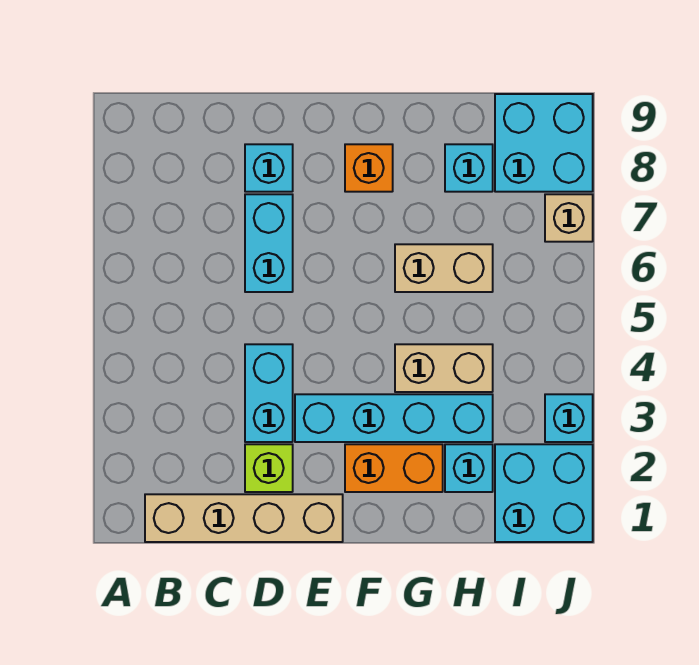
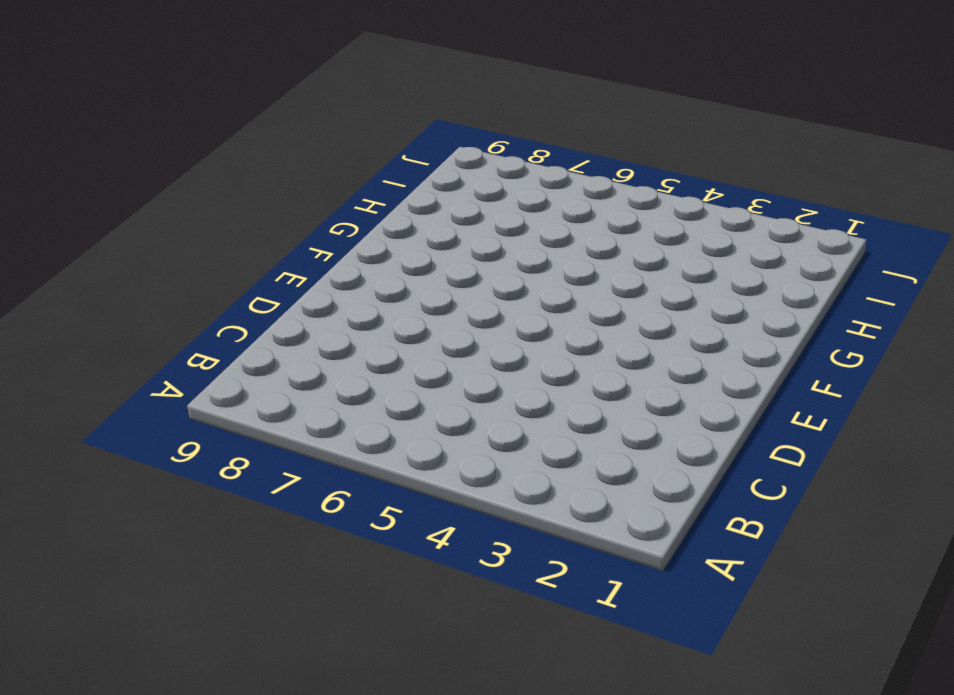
none -> tan 1x4 brick [145,494,343,542]
none -> lime 1x1 brick [245,444,293,492]
none -> cyan 1x2 brick [245,344,293,442]

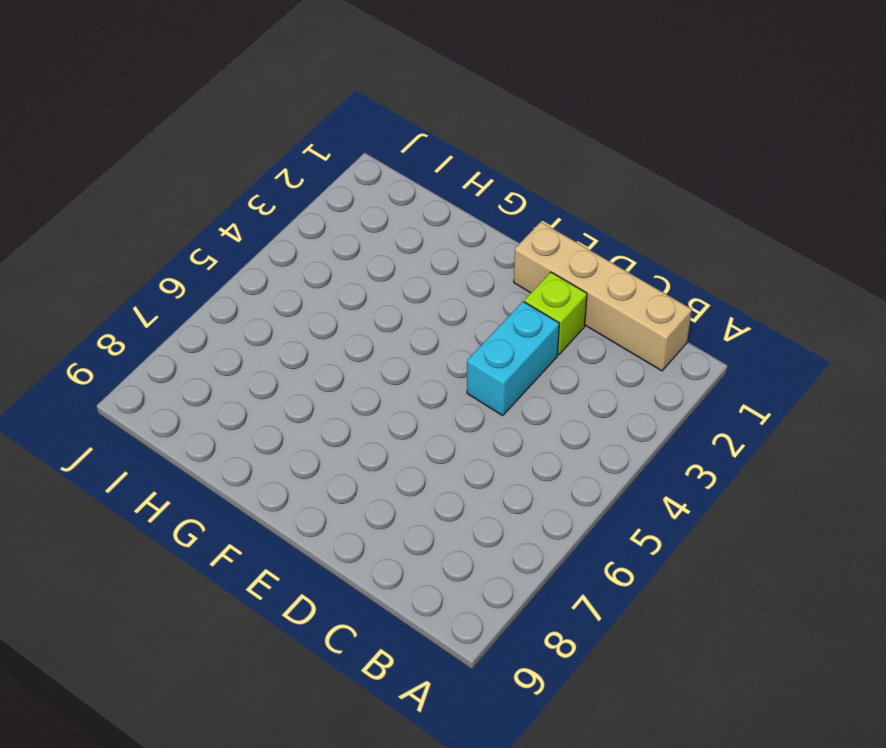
none -> cyan 1x2 brick [245,194,293,292]
none -> cyan 1x1 brick [245,144,293,192]
none -> cyan 1x4 brick [295,394,493,442]

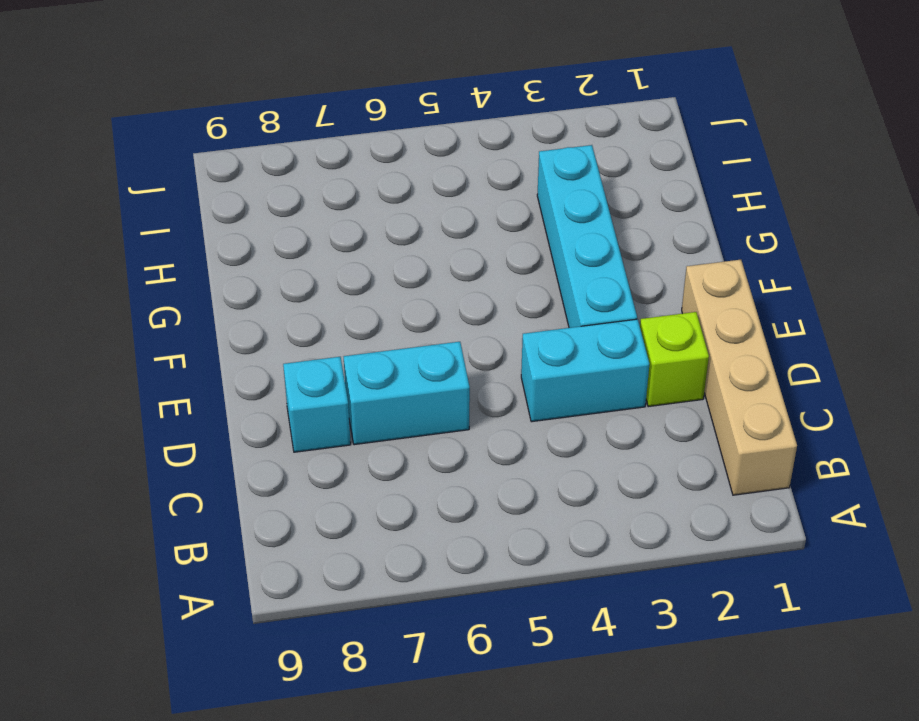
none -> orange 1x2 brick [345,444,443,492]
none -> orange 1x1 brick [345,144,393,192]
none -> tan 1x2 brick [395,344,493,392]

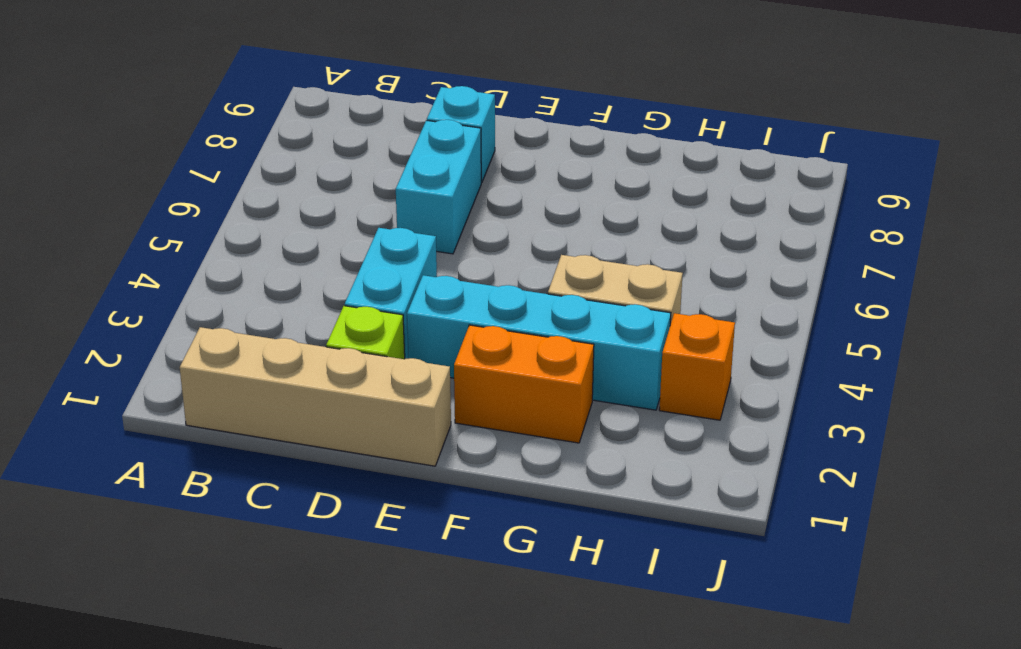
orange 1x1 brick [659,313,735,420] -> orange 1x1 brick moved to [345,144,393,192]
none -> tan 1x2 brick [395,244,493,292]
none -> cyan 1x1 brick [445,444,493,492]
none -> cyan 1x1 brick [445,144,493,192]

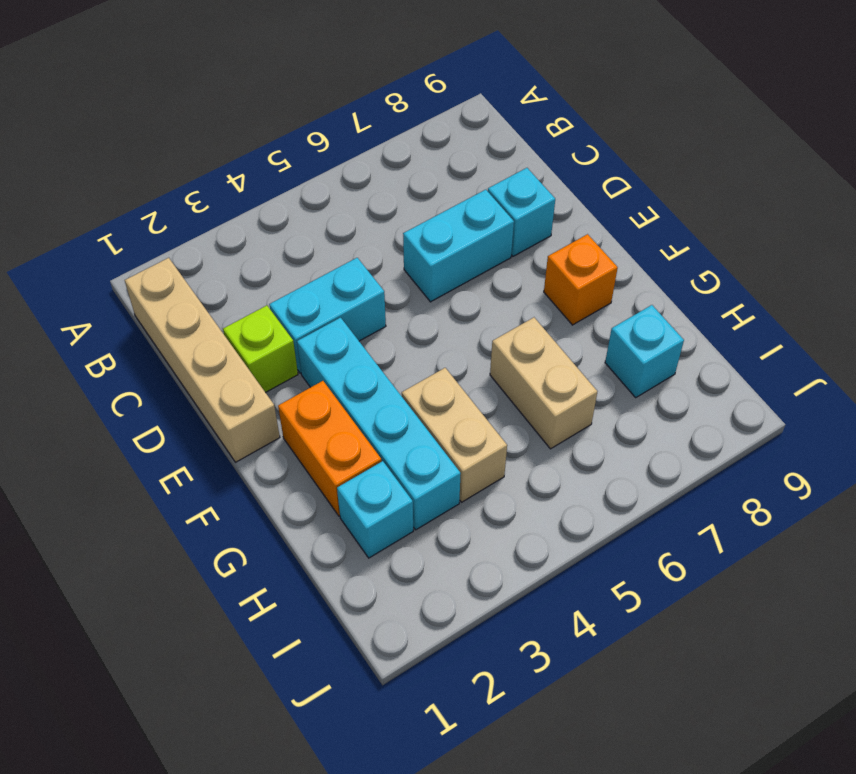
none -> cyan 2x2 brick [495,444,593,542]
none -> cyan 2x2 brick [495,94,593,192]
none -> cyan 1x1 brick [545,394,593,442]

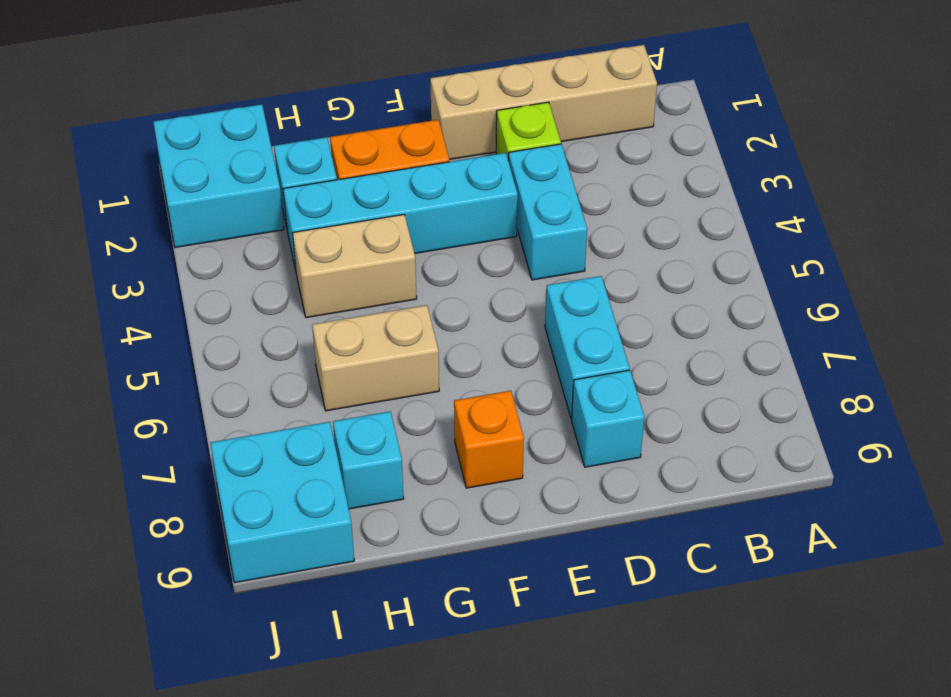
none -> cyan 1x1 brick [545,394,593,442]
none -> tan 1x1 brick [545,194,593,242]

